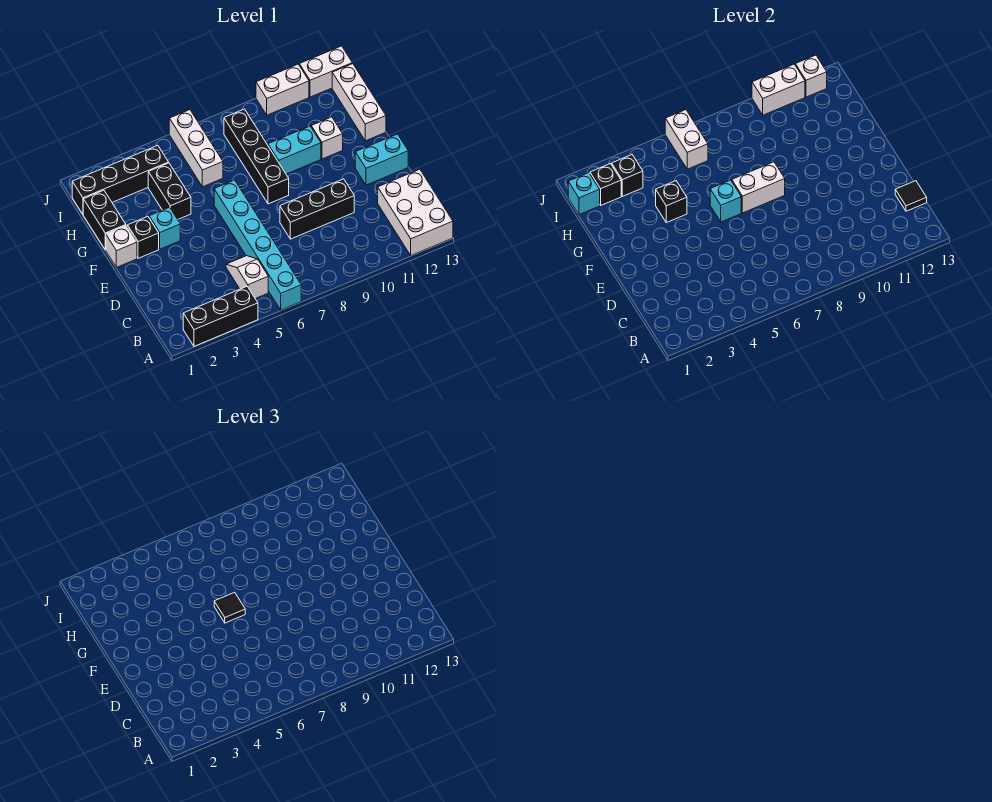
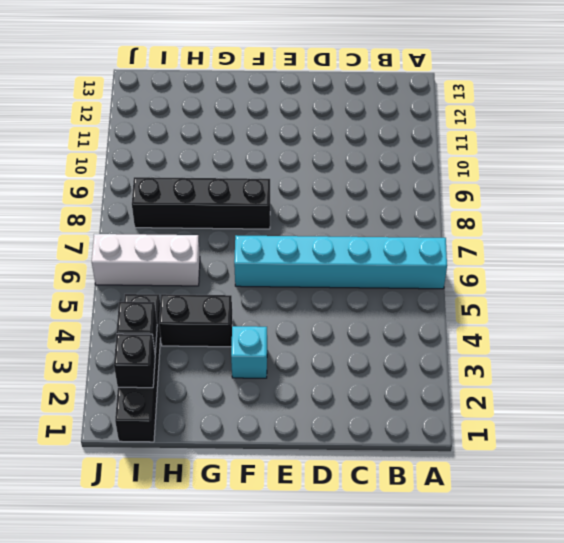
none -> black 1x3 brick [183,287,258,346]
none -> white 2x3 brick [378,169,453,255]
none -> white 1x2 slope [226,256,268,299]
none -> black 1x3 brick [280,179,354,239]

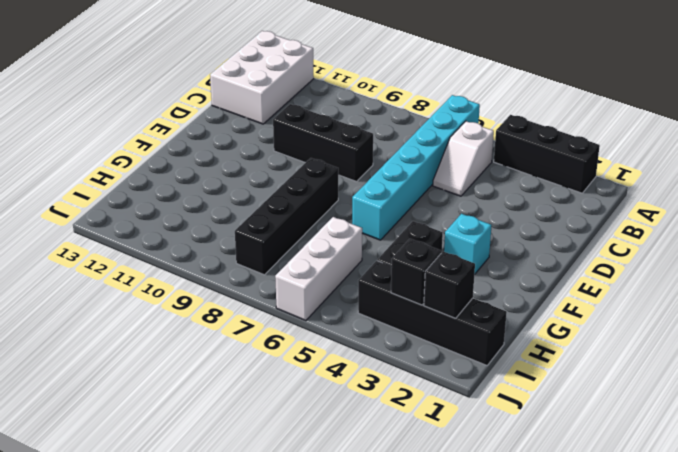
none -> cyan 1x2 brick [355,134,408,185]
none -> white 1x1 brick [106,226,137,267]
none -> black 1x1 brick [127,217,159,258]
none -> black 1x2 brick [83,190,126,250]

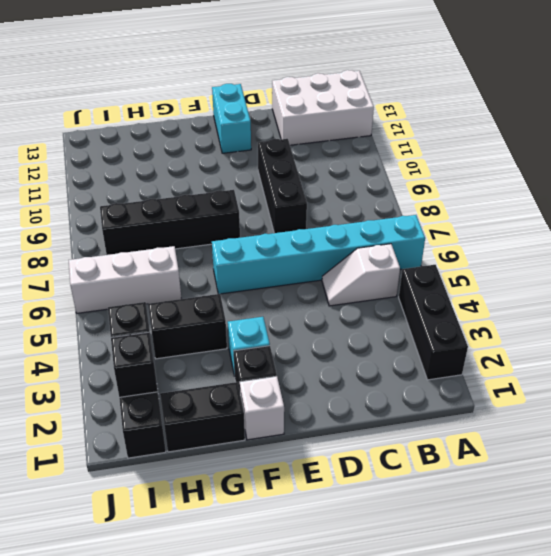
none -> cyan 1x2 brick [268,126,321,174]
none -> white 1x1 brick [311,117,343,159]
none -> white 1x3 brick [332,64,386,141]
none -> white 1x2 brick [256,64,309,115]

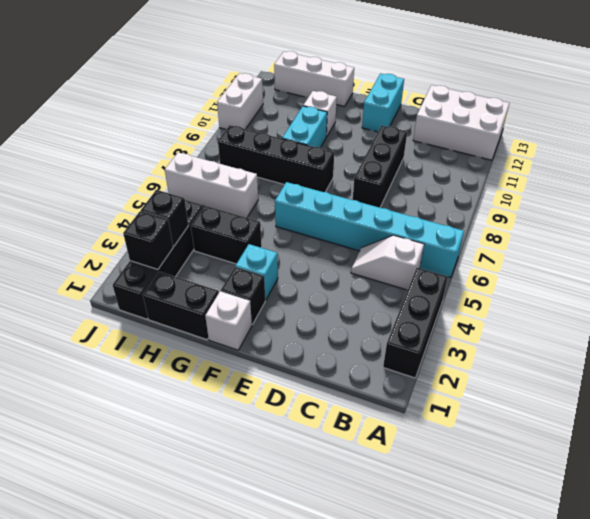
none -> white 1x2 brick [299,46,352,97]
none -> black 1x1 tile [895,181,927,211]
none -> cyan 1x1 brick [710,180,741,222]
none -> white 1x2 brick [732,162,785,213]

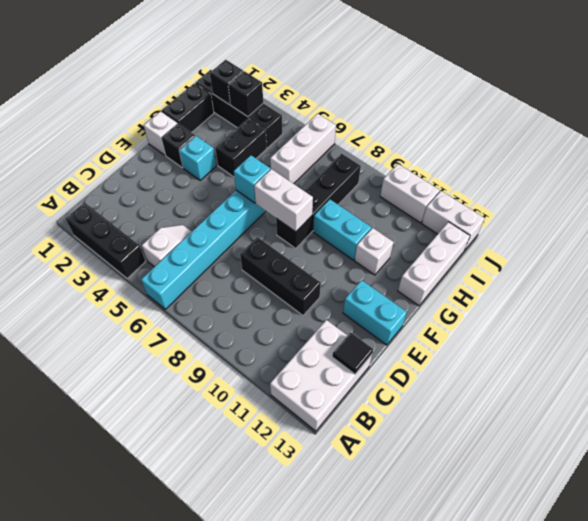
none -> black 1x1 brick [656,181,687,223]
none -> cyan 1x1 brick [568,173,600,215]
none -> white 1x2 brick [665,110,708,169]
none -> white 1x2 brick [752,64,805,115]

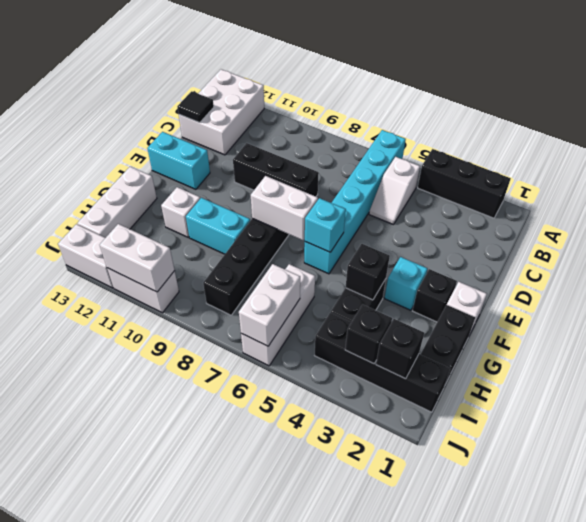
none -> cyan 1x1 brick [568,173,600,215]
none -> white 1x1 brick [795,55,827,97]
none -> black 1x1 tile [214,592,245,623]

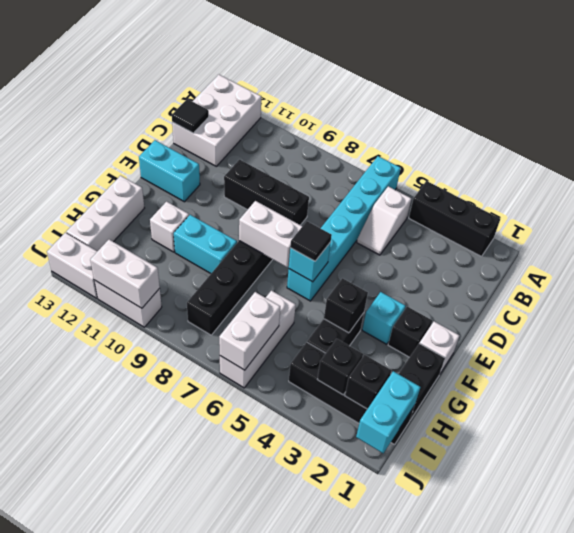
cyan 1x2 brick [356,371,420,453] -> cyan 1x1 brick [568,173,600,215]
none -> white 1x1 brick [795,55,827,97]

